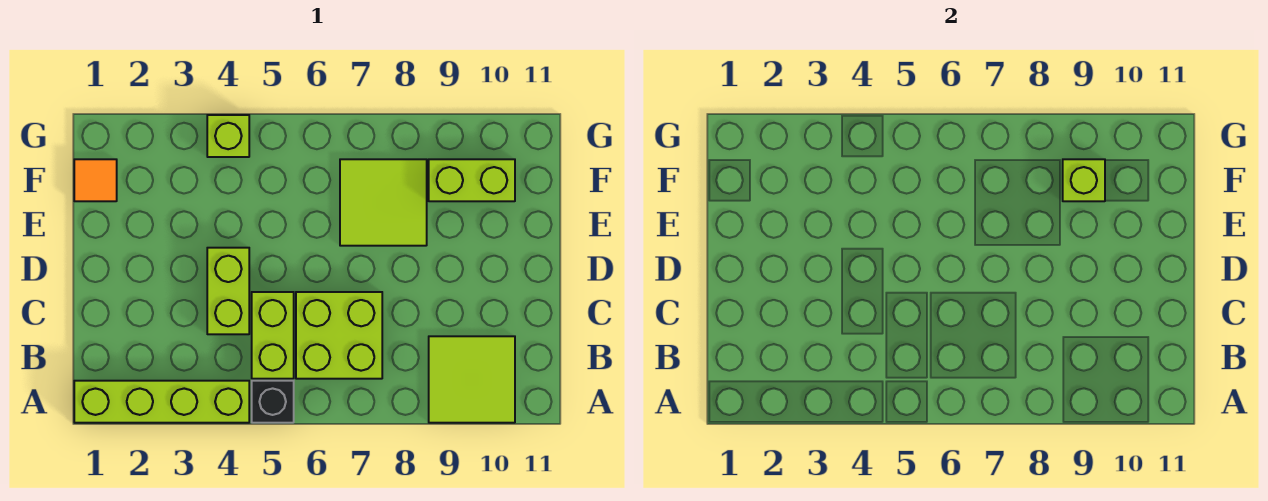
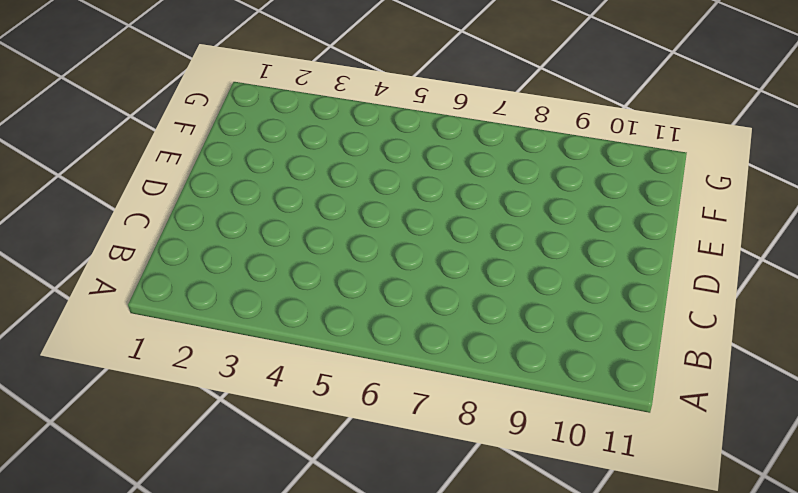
none -> lime 1x4 brick [74,381,249,423]
none -> black 1x1 brick [252,381,294,423]

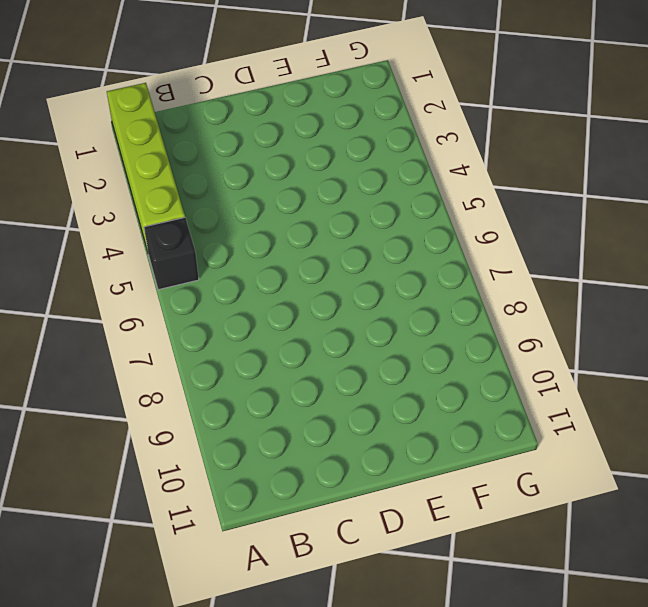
none -> lime 2x2 tile [429,336,515,423]
none -> lime 1x2 brick [252,292,294,379]

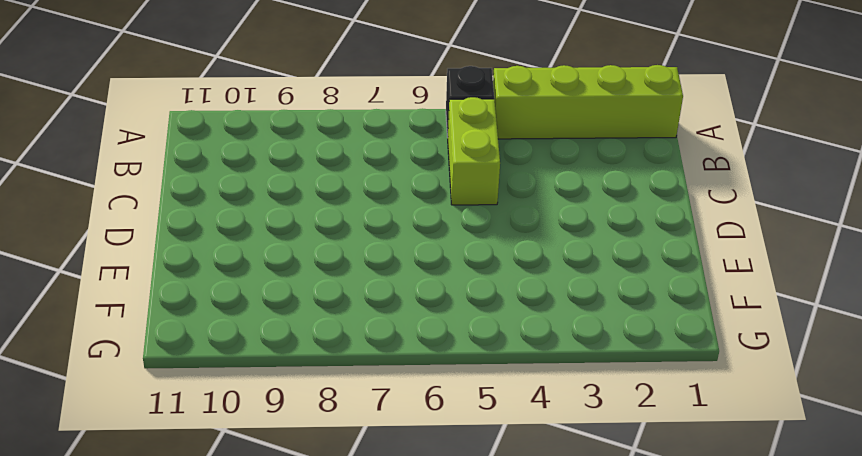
none -> lime 2x2 tile [429,336,515,423]
none -> lime 2x2 brick [296,292,382,379]

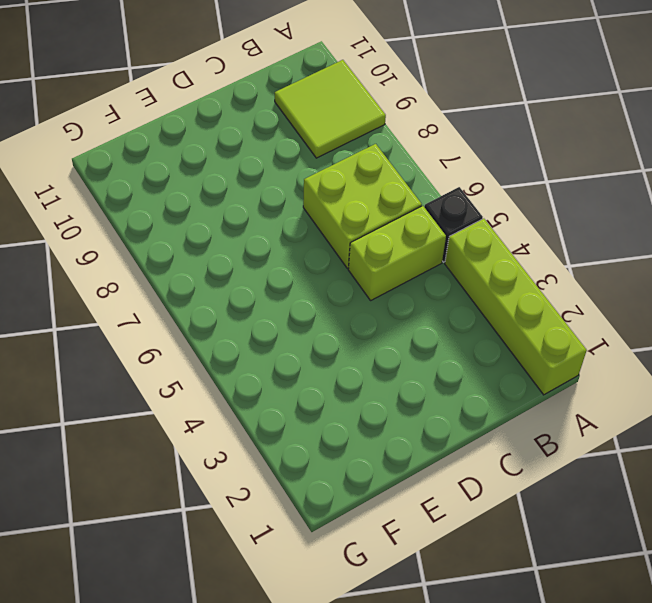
none -> lime 1x2 brick [207,248,249,334]
none -> lime 2x2 tile [340,159,427,246]

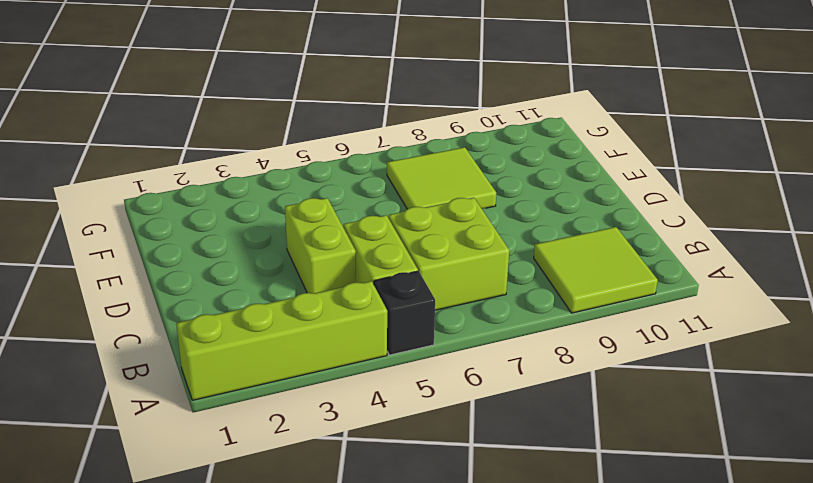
none -> orange 1x1 tile [74,159,117,201]
none -> lime 1x2 brick [429,159,515,201]

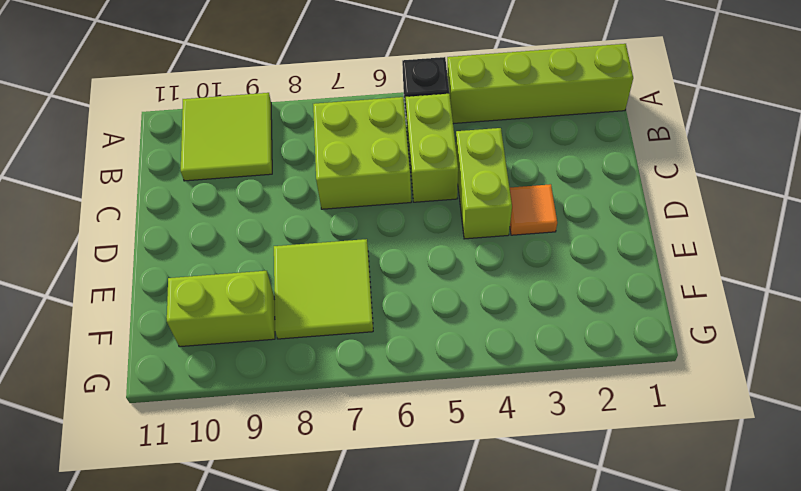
orange 1x1 tile [510,184,557,235] -> orange 1x1 tile moved to [74,159,117,201]
none -> lime 1x1 brick [207,115,249,157]
none -> lime 1x1 brick [1063,159,1105,201]

